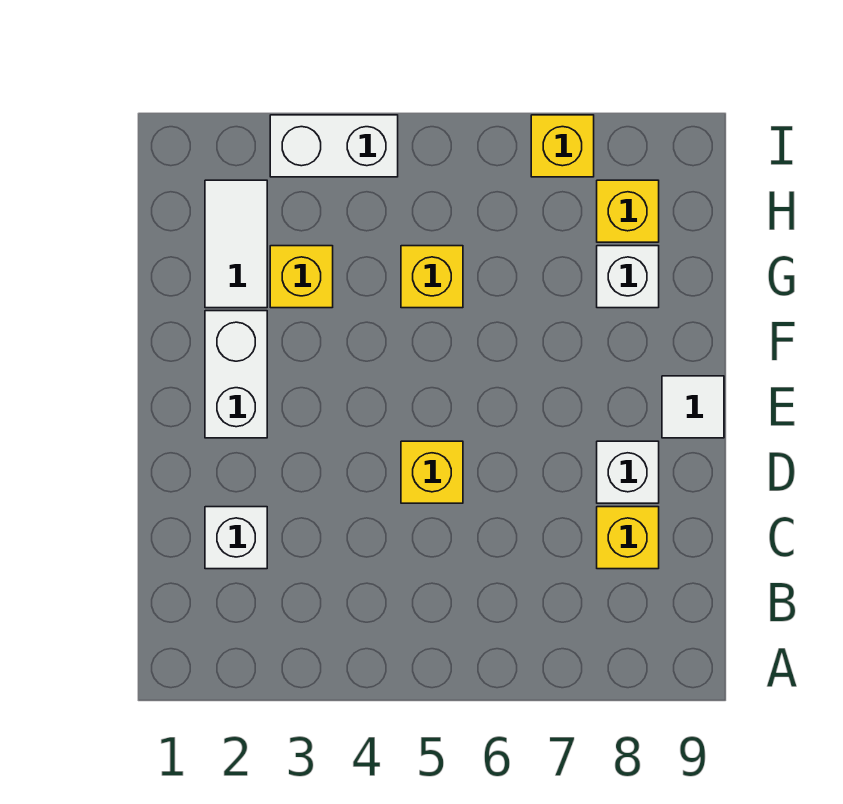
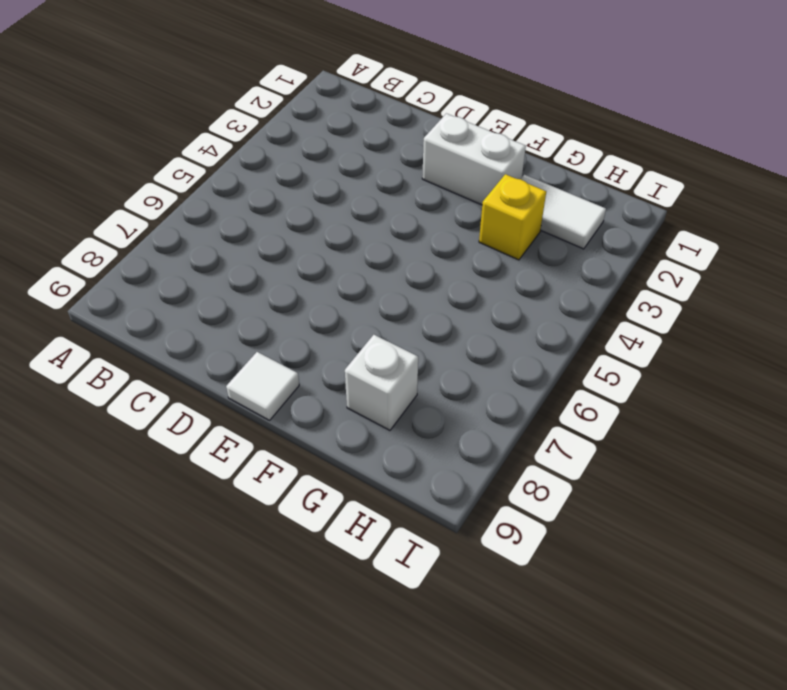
none -> white 1x1 brick [205,507,267,569]
none -> yellow 1x1 brick [597,507,659,569]
none -> yellow 1x1 brick [401,441,463,503]

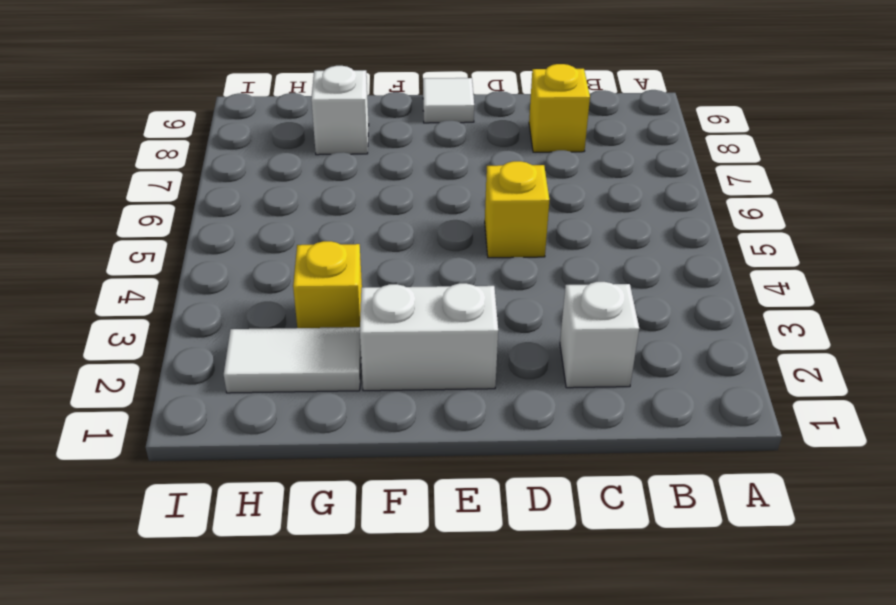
none -> white 1x1 brick [597,441,659,503]
none -> yellow 1x1 brick [401,246,463,308]
none -> yellow 1x1 brick [597,180,659,242]

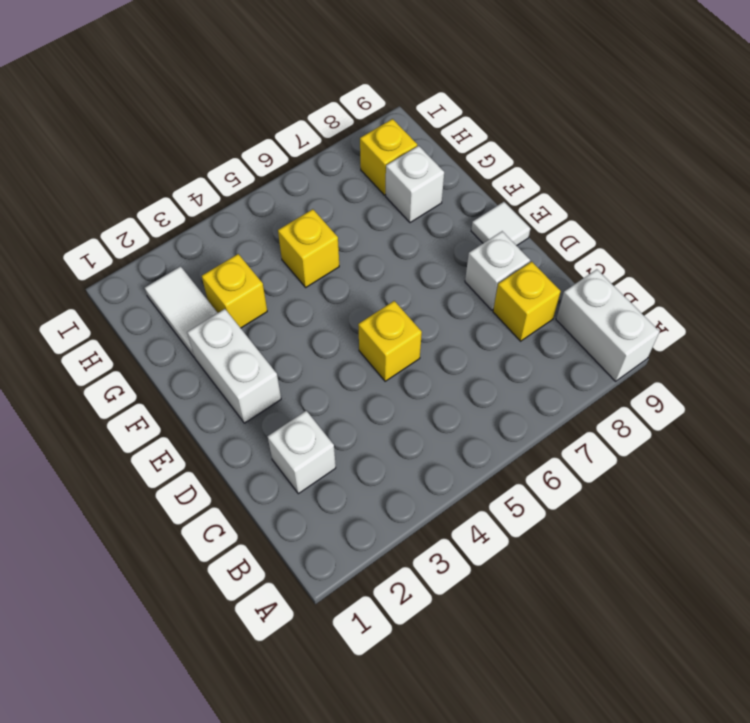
white 1x2 brick [556,269,660,381] -> white 1x2 brick turned to [270,115,398,177]
none -> yellow 1x1 brick [531,115,594,177]

